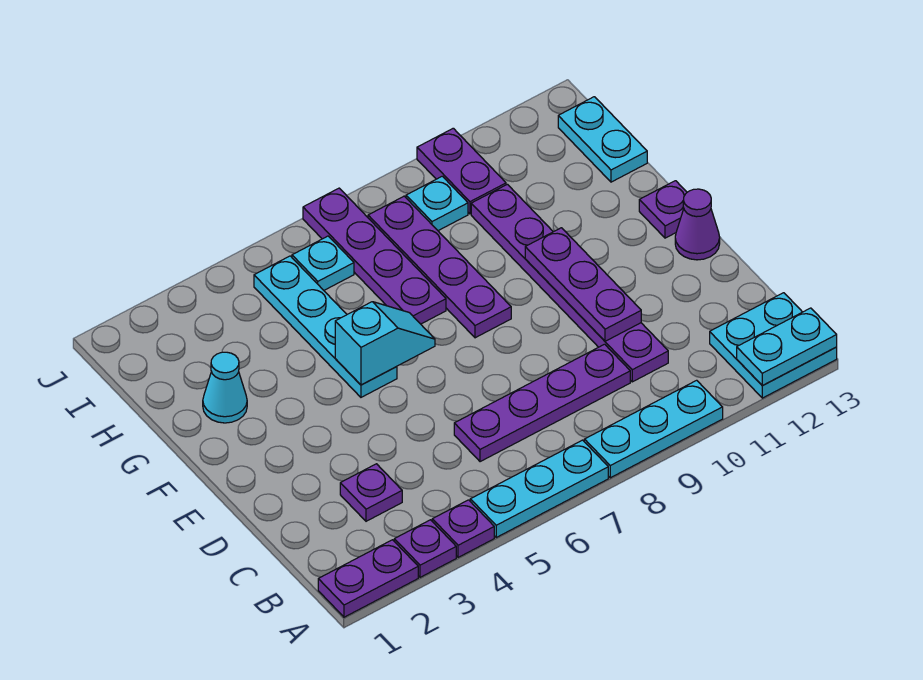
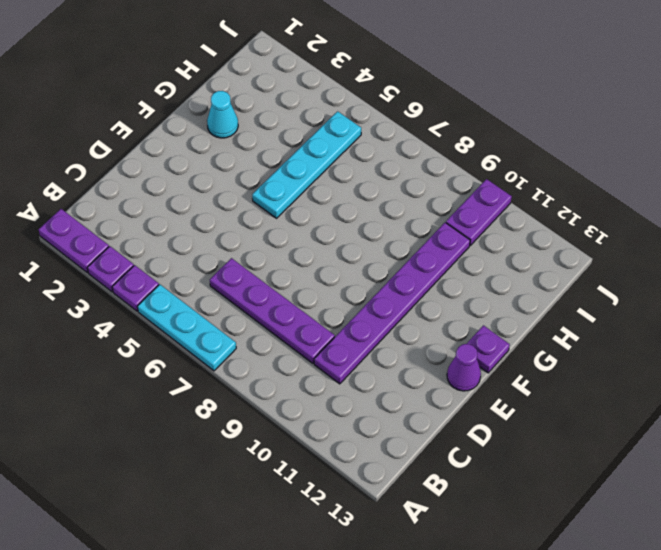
none -> cyan 1x3 plate [584,380,723,478]
none -> cyan 2x2 plate [710,293,837,398]
none -> purple 1x1 plate [340,464,402,521]

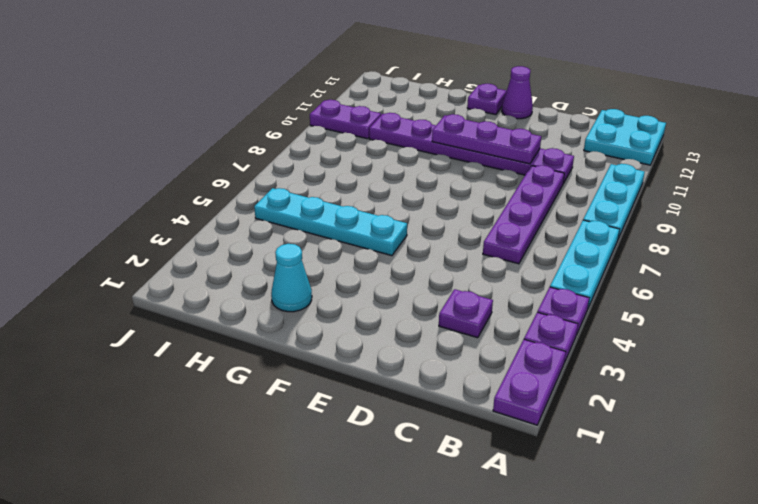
none -> purple 1x4 plate [368,196,511,338]
none -> purple 1x4 plate [303,188,446,324]
none -> cyan 1x2 plate [558,97,647,182]

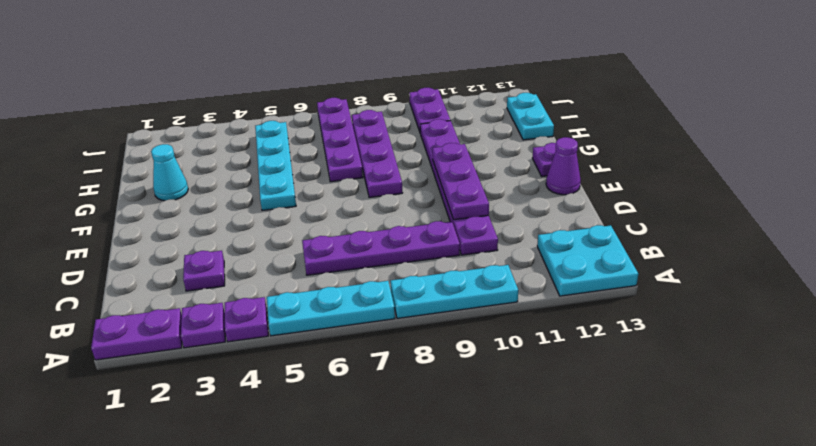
none -> cyan 1x1 plate [292,236,354,290]
none -> cyan 1x1 plate [406,176,468,231]
none -> cyan 1x2 plate [737,308,837,385]

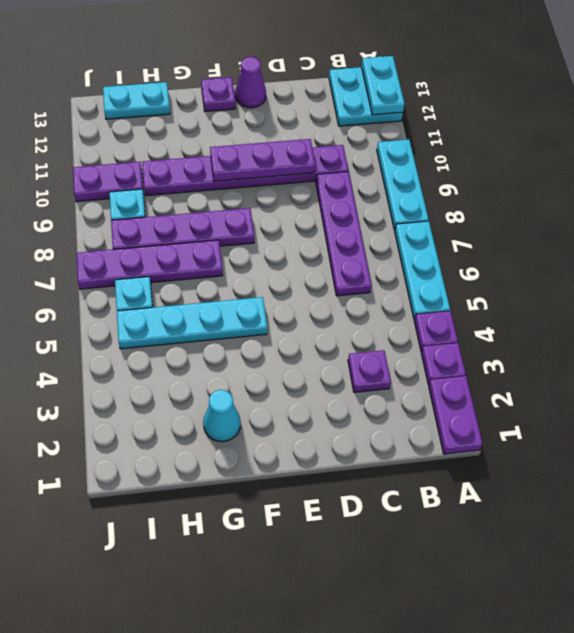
none -> cyan 1x2 slope [335,302,435,385]

